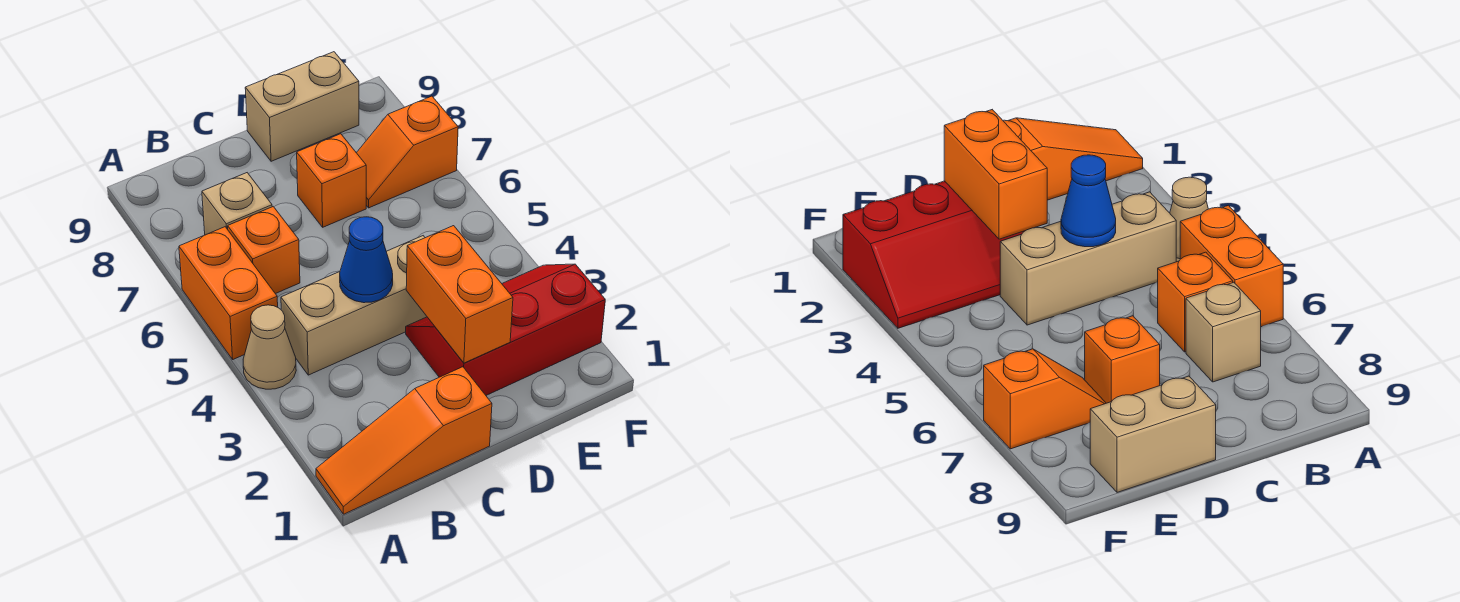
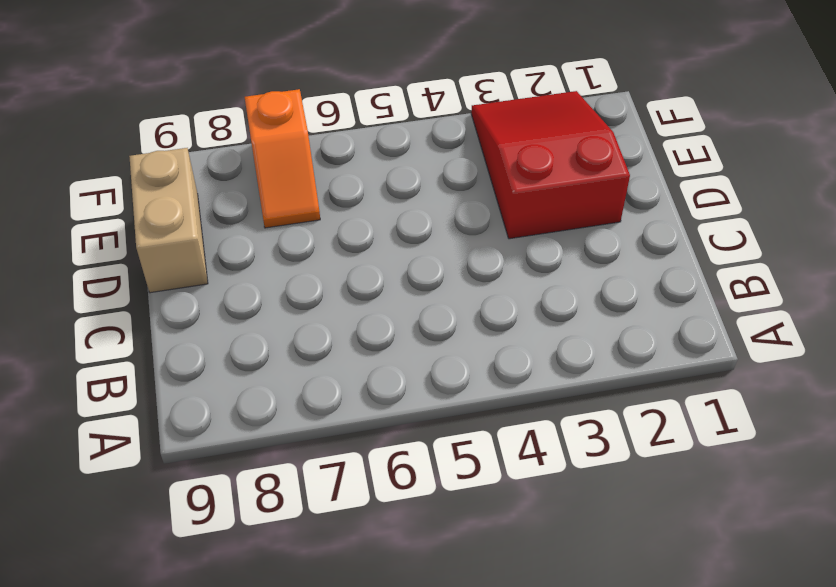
red 2x3 slope [471,91,630,239] -> red 2x3 slope turned to [406,264,605,395]
none -> orange 1x3 slope [316,367,492,514]
none -> tan 1x1 cone [243,305,296,389]
none -> orange 1x2 brick [179,227,278,359]

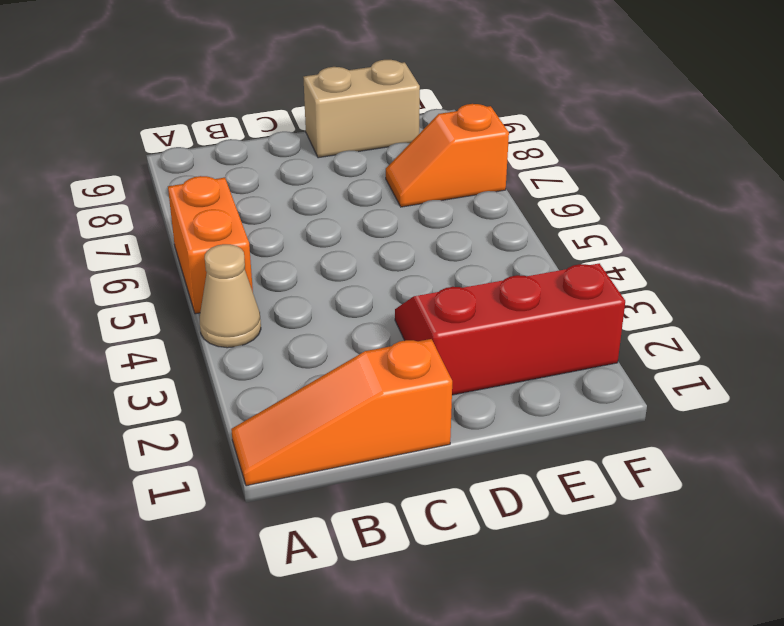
none -> tan 1x3 brick [281,236,427,375]
none -> orange 1x1 brick [228,207,300,294]
none -> tan 1x1 brick [202,173,272,235]

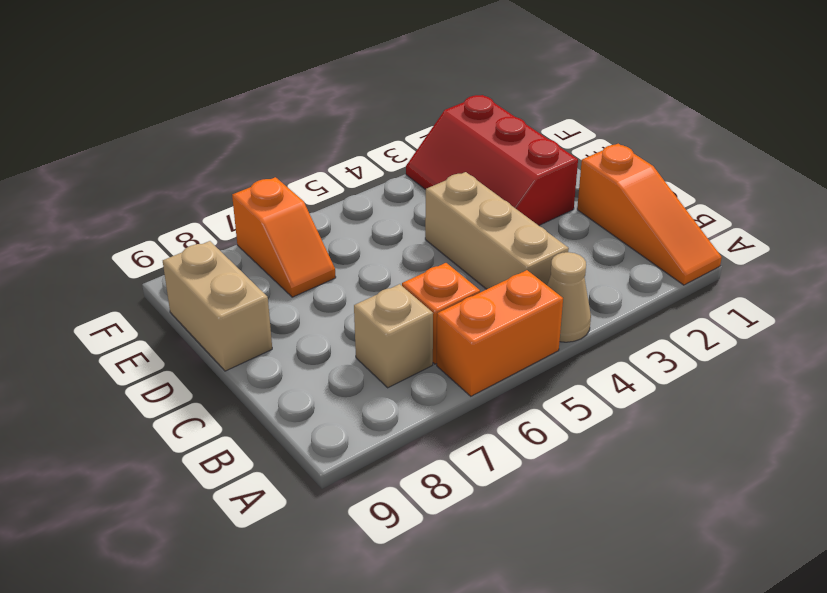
none -> orange 1x1 brick [297,134,366,227]
none -> blue 1x1 cone [340,217,393,303]
none -> orange 1x2 brick [406,226,513,363]

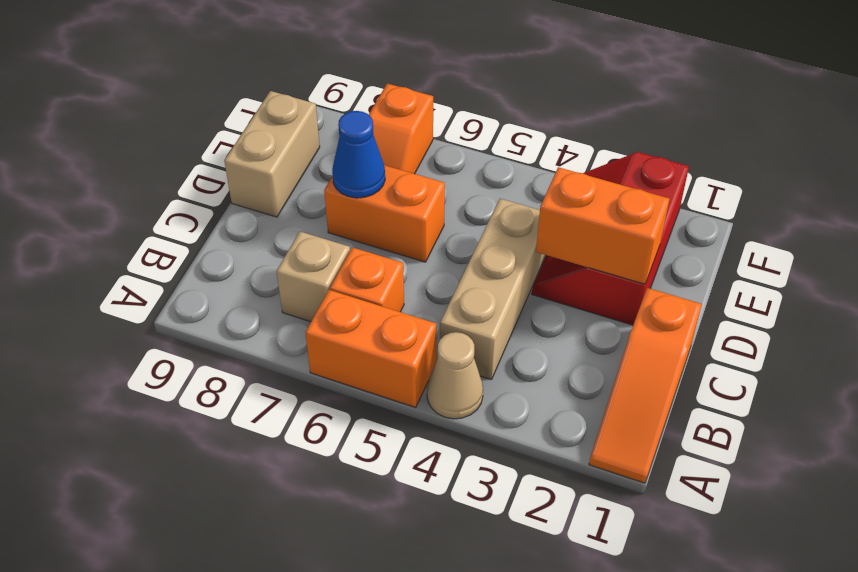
orange 1x2 brick [324,165,445,262] -> orange 1x1 brick [297,134,366,227]
blue 1x1 cone [332,111,385,198] -> blue 1x1 cone moved to [340,217,393,303]

